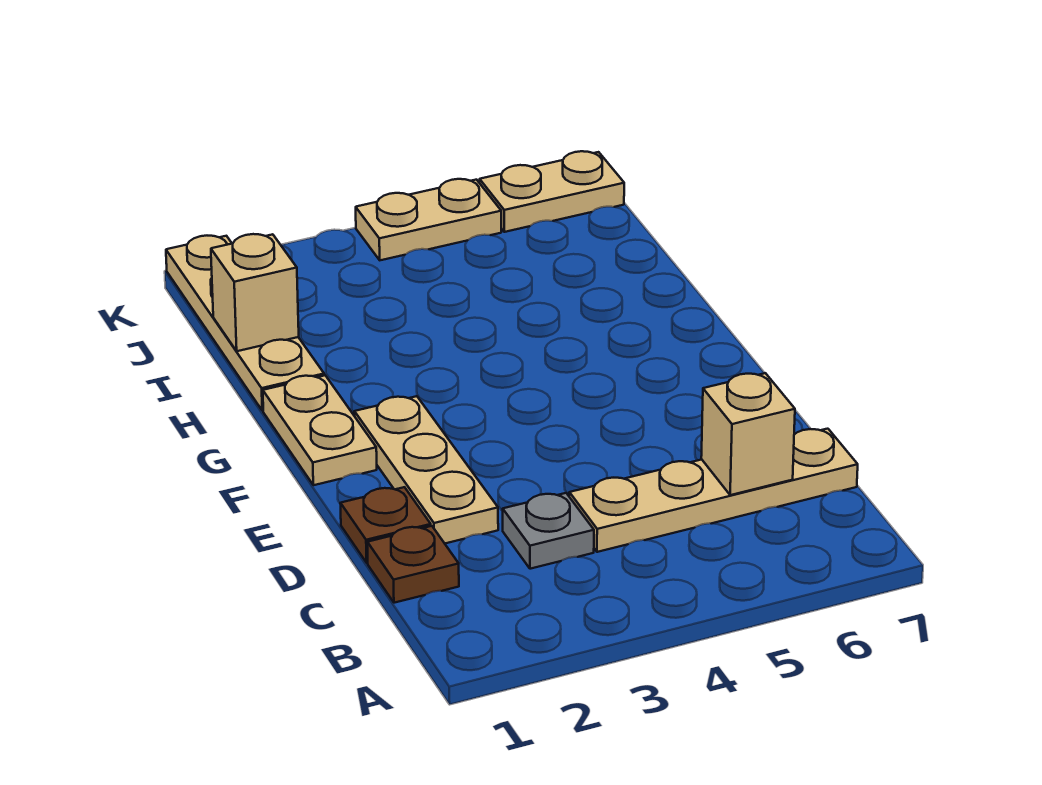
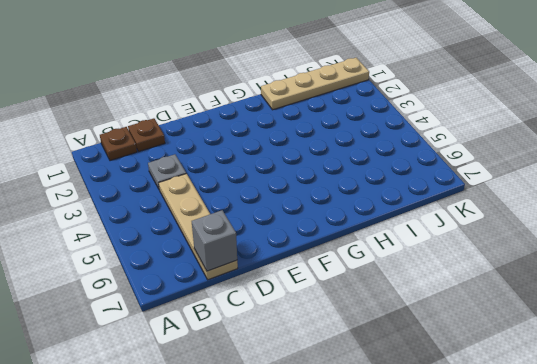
brown 1x1 plate [100,127,137,161] -> brown 1x1 plate moved to [340,487,431,563]
grey 1x1 brick [192,210,237,271] -> none
none -> tan 1x3 plate [354,396,498,543]
none -> tan 1x2 plate [263,375,377,485]

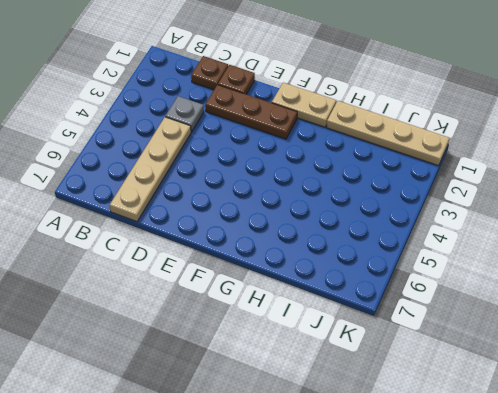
brown 1x3 plate [205,85,297,139] -> tan 1x3 plate [354,396,498,543]
none -> tan 1x2 plate [356,179,501,260]
none -> tan 1x2 plate [480,151,624,232]

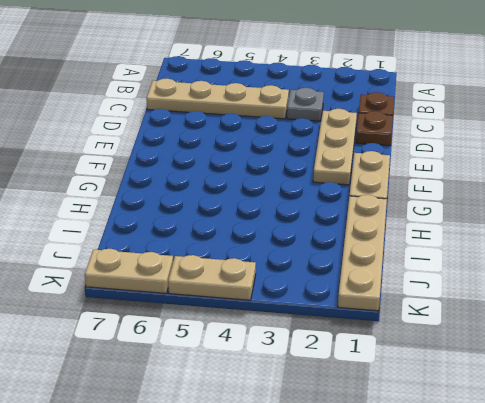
none -> tan 1x1 brick [701,373,795,495]
none -> tan 1x1 brick [211,234,299,351]

